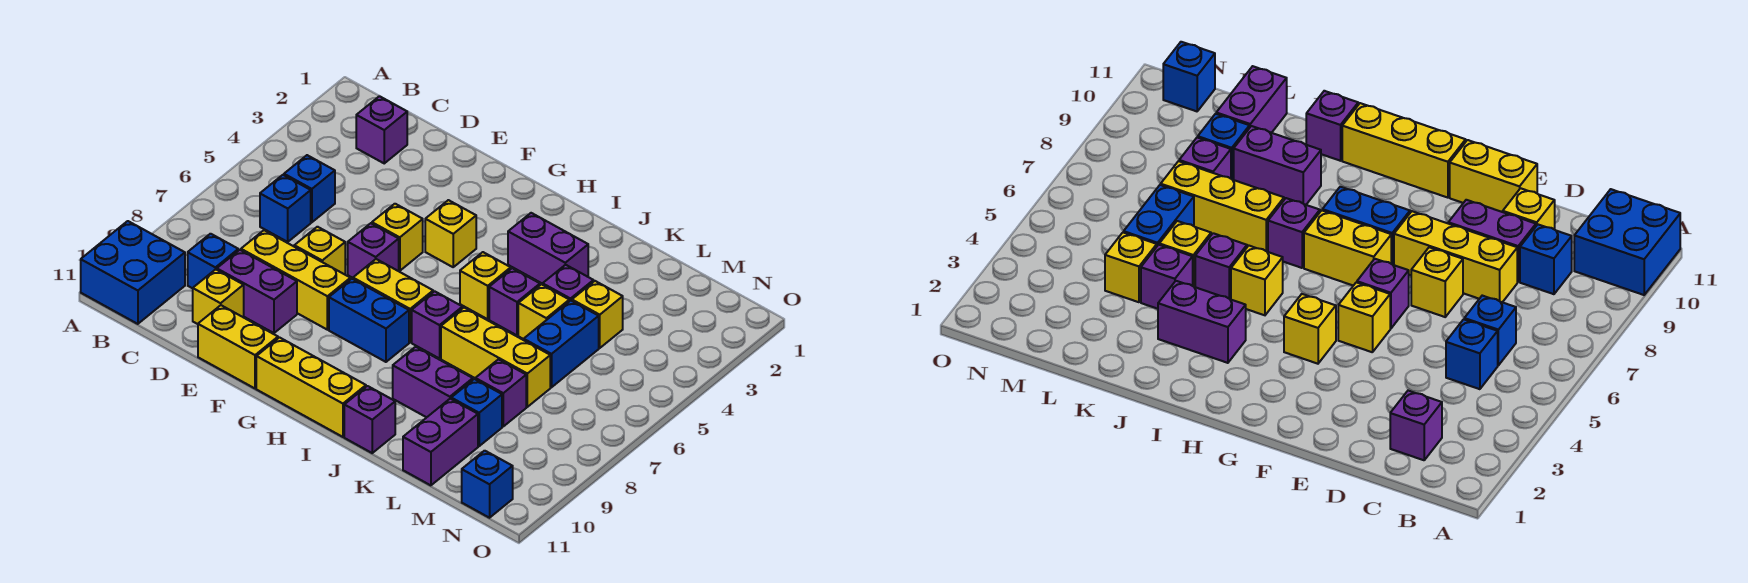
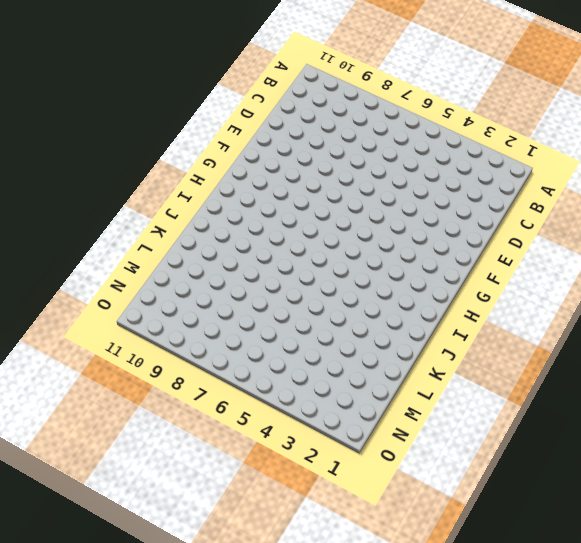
none -> blue 2x2 brick [81,221,185,324]
none -> purple 1x1 brick [356,96,407,163]
none -> blue 1x1 brick [284,155,335,222]
none -> blue 1x1 brick [260,175,311,242]

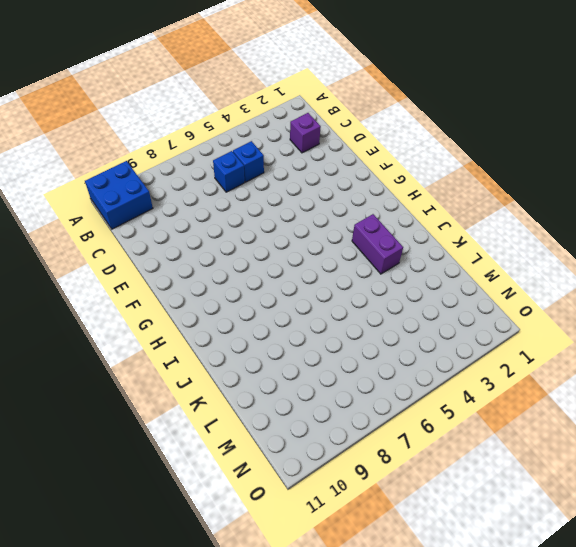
none -> blue 1x1 brick [188,234,238,288]
none -> yellow 1x3 brick [241,230,350,330]
none -> purple 1x2 brick [217,250,297,333]
none -> yellow 1x1 brick [193,269,244,324]

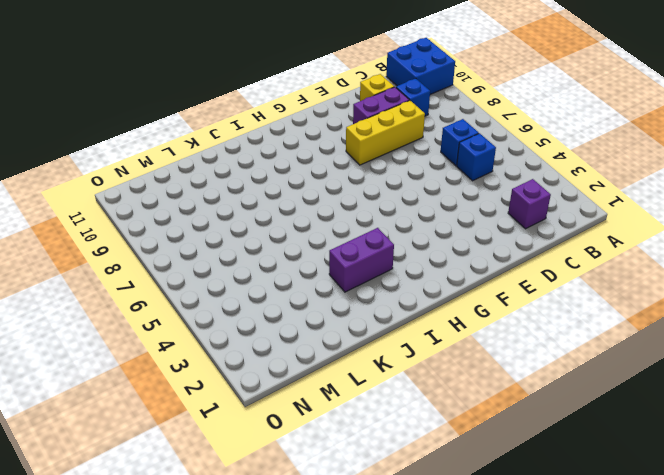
none -> yellow 1x1 brick [294,227,345,274]
none -> yellow 1x2 brick [198,305,278,388]
none -> yellow 1x1 brick [372,204,423,271]
none -> purple 1x1 brick [348,223,399,278]

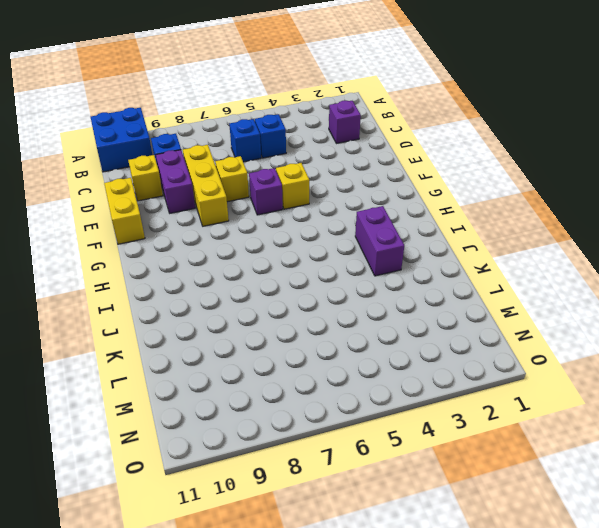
none -> yellow 1x1 brick [425,200,476,267]
none -> yellow 1x2 brick [353,259,433,342]
none -> blue 1x2 brick [329,279,409,362]
none -> yellow 1x3 brick [256,338,366,437]

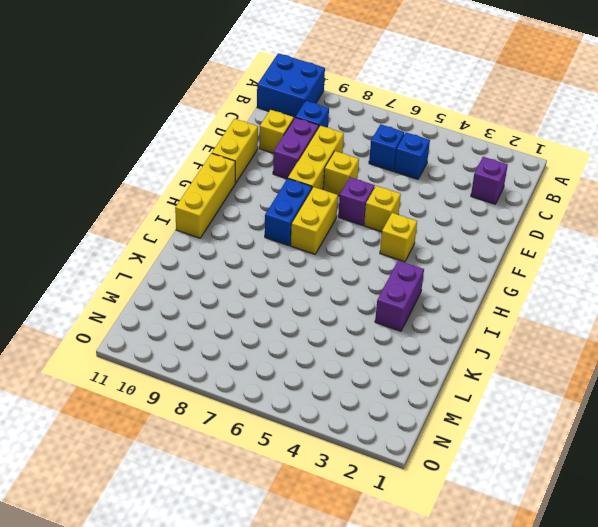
none -> yellow 1x1 brick [460,252,511,319]
none -> purple 1x1 brick [412,291,462,359]
none -> purple 1x1 brick [489,268,540,335]
none -> yellow 1x3 brick [441,308,550,407]

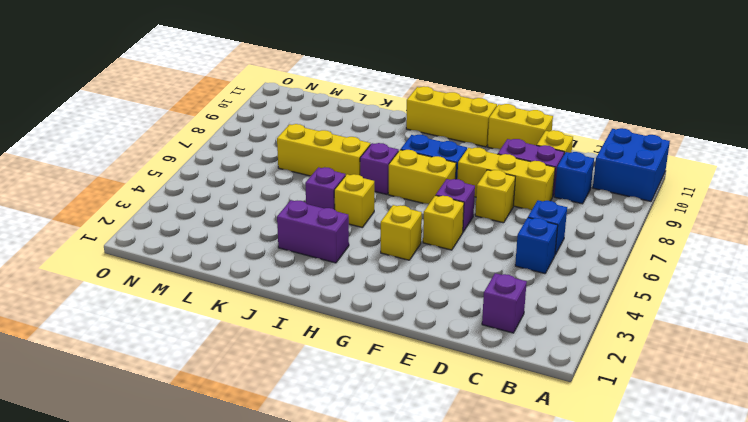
none -> purple 1x2 brick [393,347,473,417]
none -> purple 1x1 brick [344,386,395,453]
none -> purple 1x1 brick [543,265,593,301]
none -> yellow 1x1 brick [518,284,569,339]

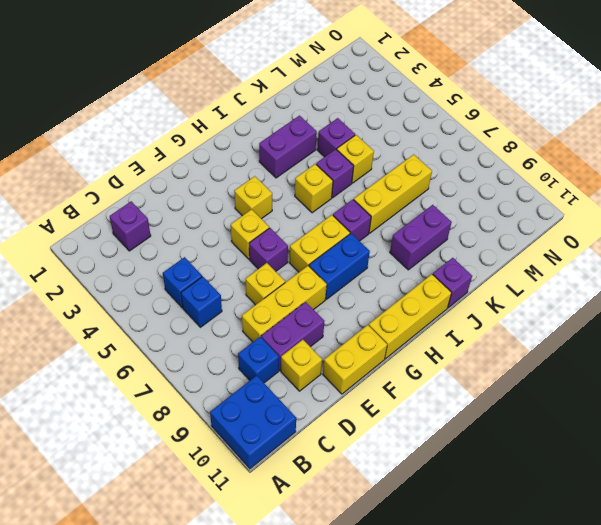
none -> yellow 1x1 brick [572,281,623,348]
none -> blue 1x2 brick [524,301,599,387]
none -> purple 1x1 brick [475,359,526,426]
none -> blue 1x1 brick [451,379,502,446]

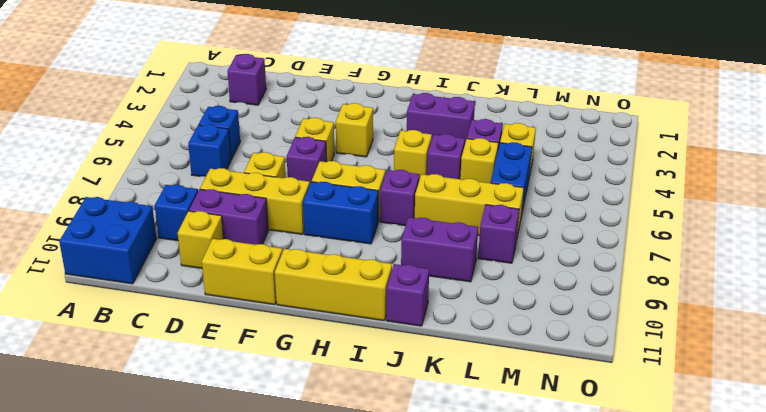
none -> blue 1x1 brick [451,379,502,446]
none -> purple 1x2 brick [403,399,478,485]
none -> blue 1x1 brick [462,451,513,518]

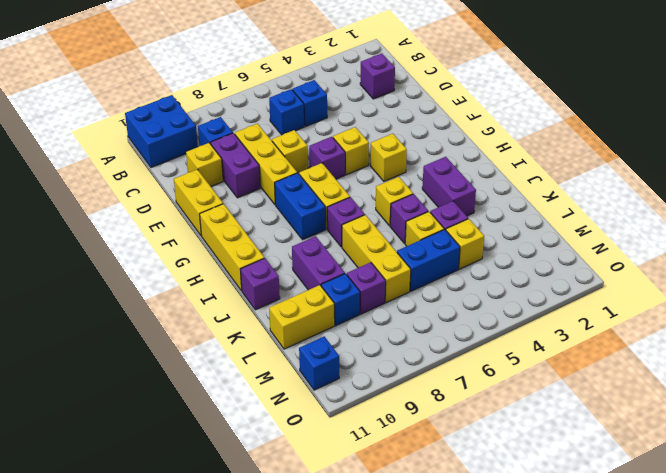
yellow 1x2 brick [269,285,335,349] -> purple 1x2 brick [403,399,478,485]

